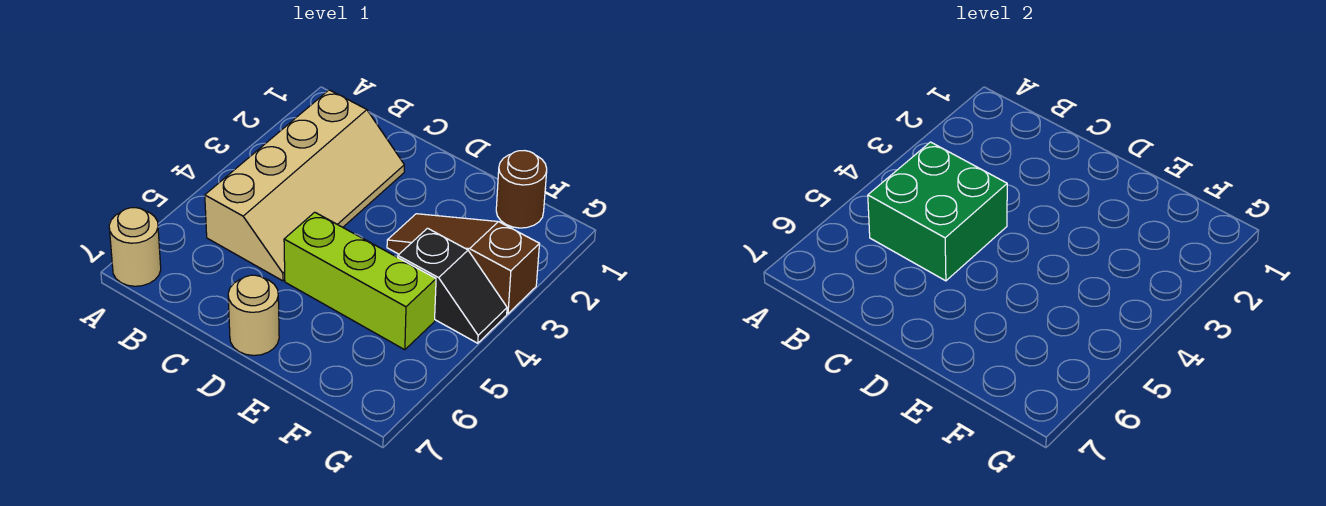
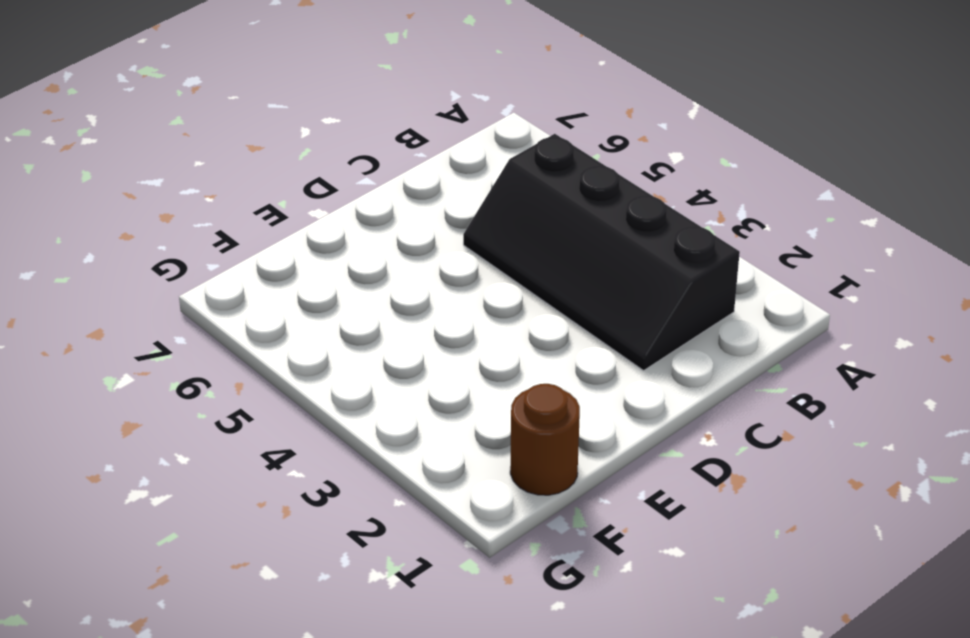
black 2x4 slope [463,134,740,370] -> tan 2x4 slope [205,90,404,281]
none -> tan 1x1 round brick [109,208,161,286]
none -> lime 1x3 brick [284,212,436,350]

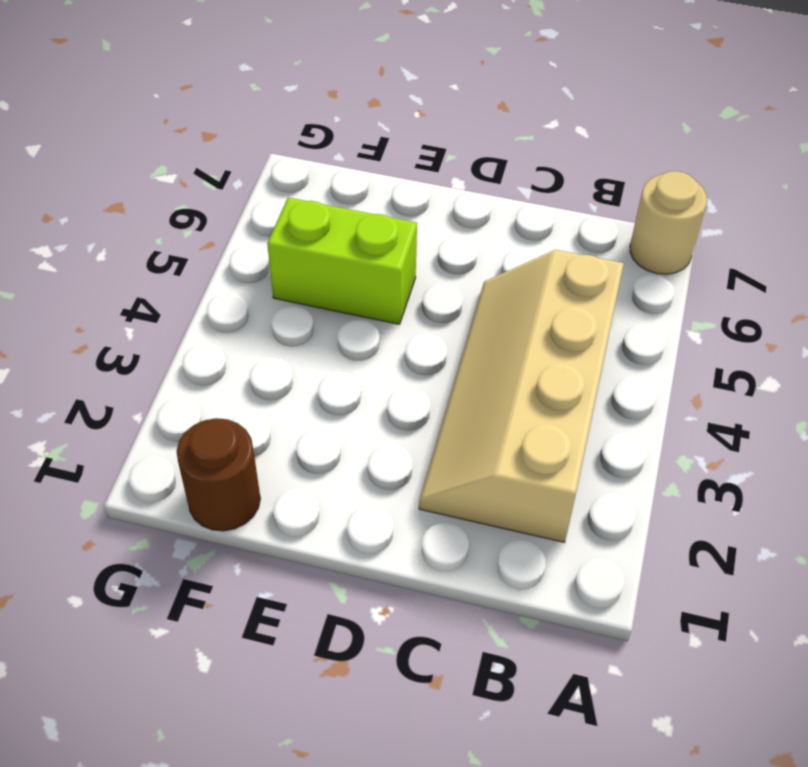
lime 1x2 brick [267,197,417,324] -> lime 1x3 brick [284,212,436,350]
none -> tan 1x1 round brick [228,275,279,355]
none -> brown 1x3 slope [387,214,539,314]

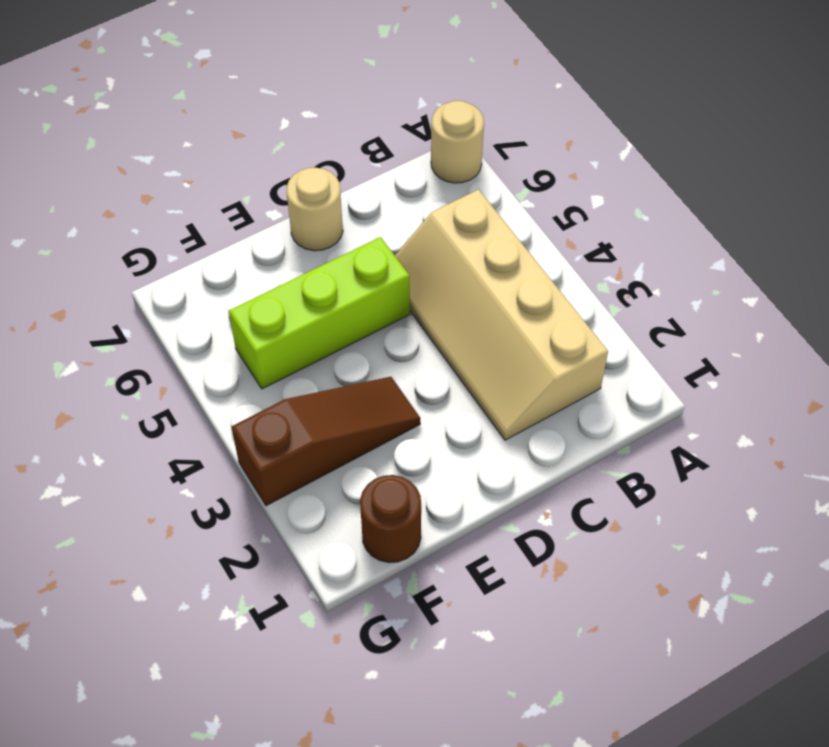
none -> black 1x2 slope [398,228,507,343]
none -> green 2x2 brick [868,142,1007,281]

